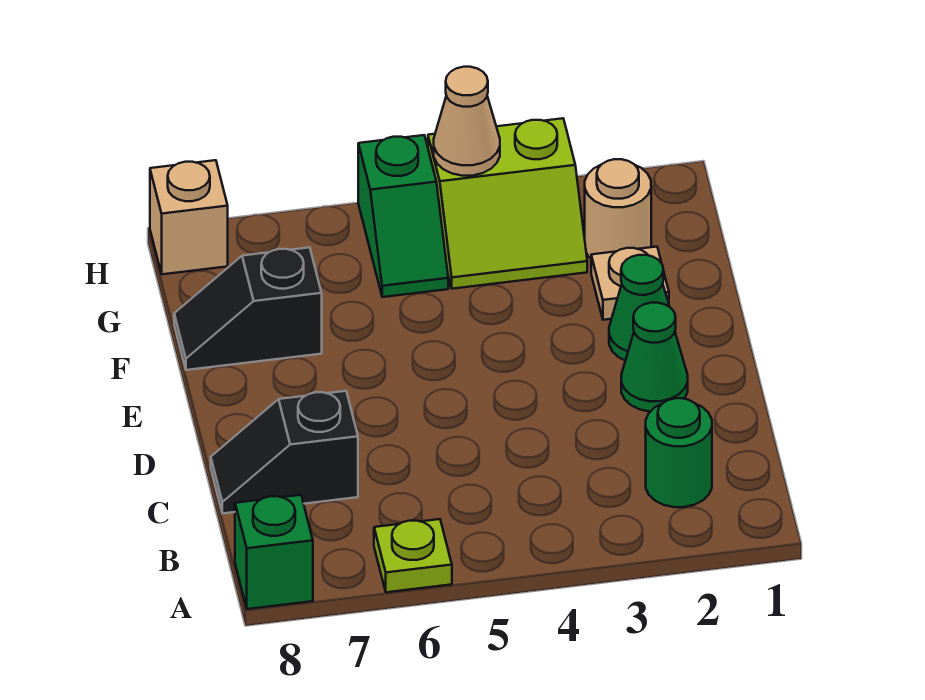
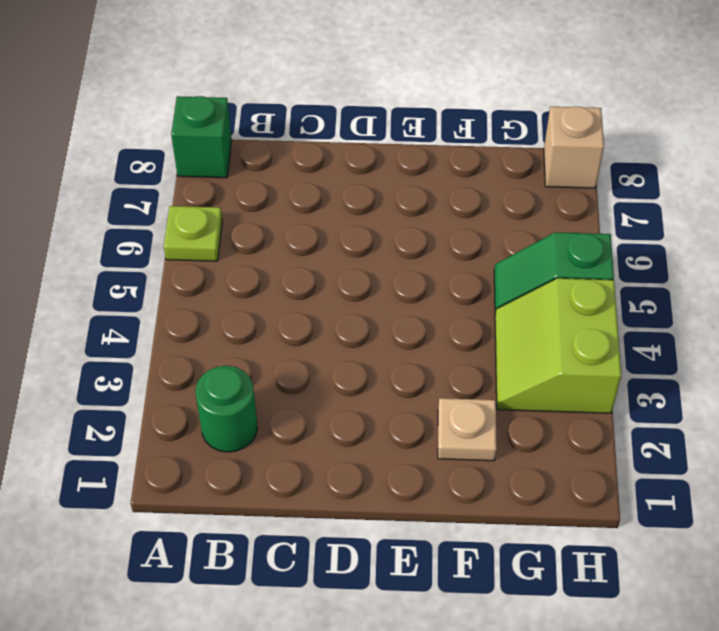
none -> black 1x2 slope [211,391,358,513]
none -> green 1x1 cone [621,303,688,412]
none -> green 1x1 cone [609,255,676,361]

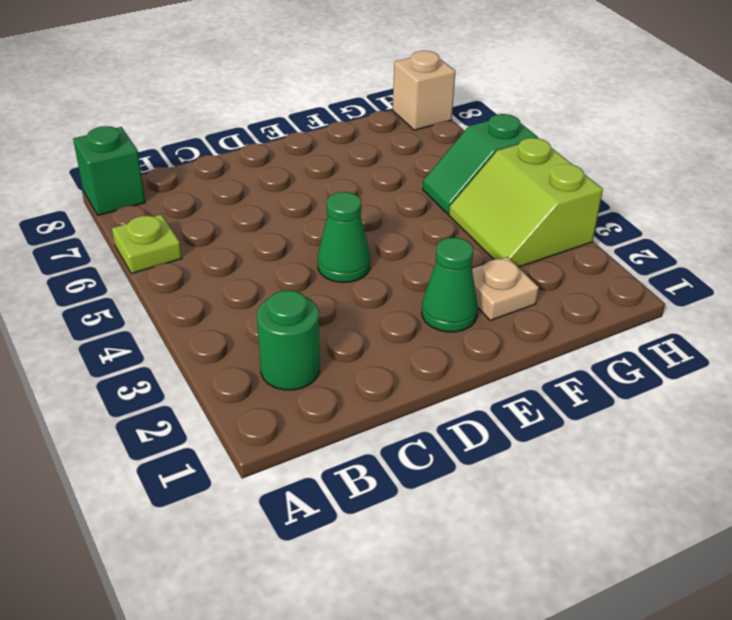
green 1x1 cone [318,192,370,282] -> green 1x1 cone moved to [621,303,688,412]
none -> black 1x2 slope [211,391,358,513]
none -> black 1x2 slope [174,247,322,370]
none -> tan 1x1 round brick [585,159,651,258]

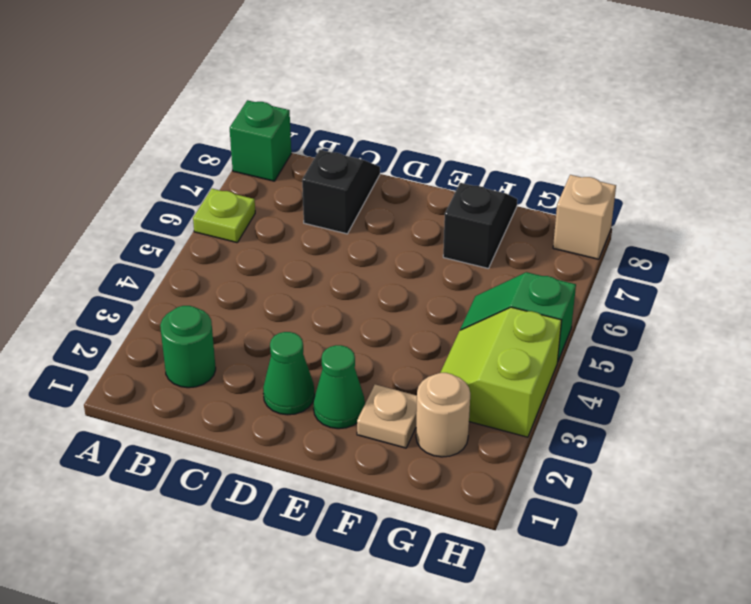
none -> tan 1x1 cone [434,67,500,176]

